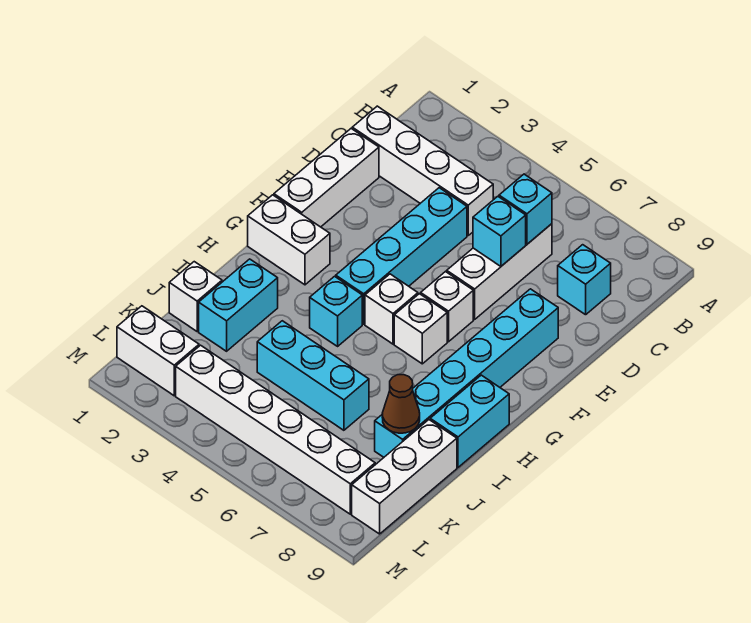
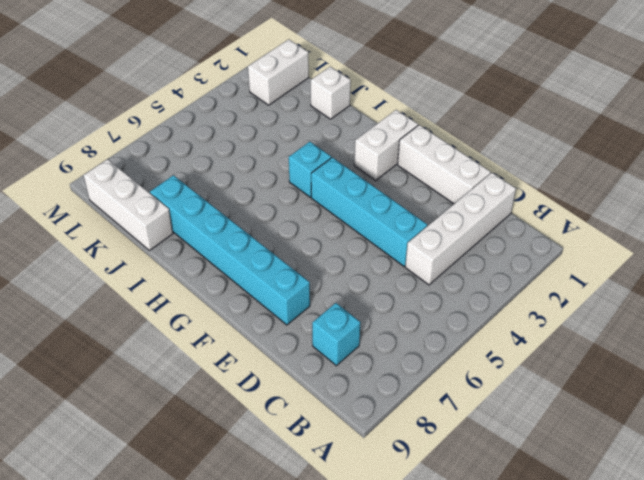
none -> white 1x3 brick [447,224,552,319]
none -> white 1x1 brick [421,272,473,342]
none -> white 1x1 brick [365,274,418,344]

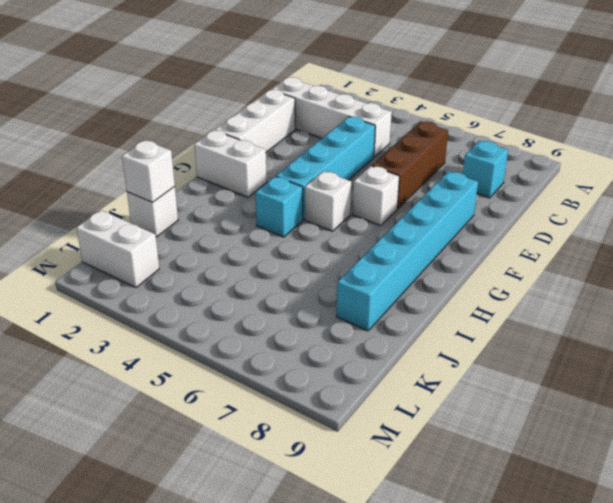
brown 1x3 brick [372,121,448,209] -> white 1x3 brick [447,224,552,319]
white 1x1 brick [122,140,175,202] -> white 1x1 brick moved to [394,294,447,364]
none -> cyan 1x2 brick [430,375,509,467]
none -> cyan 1x2 brick [199,259,278,351]
none -> cyan 1x3 brick [257,321,369,430]

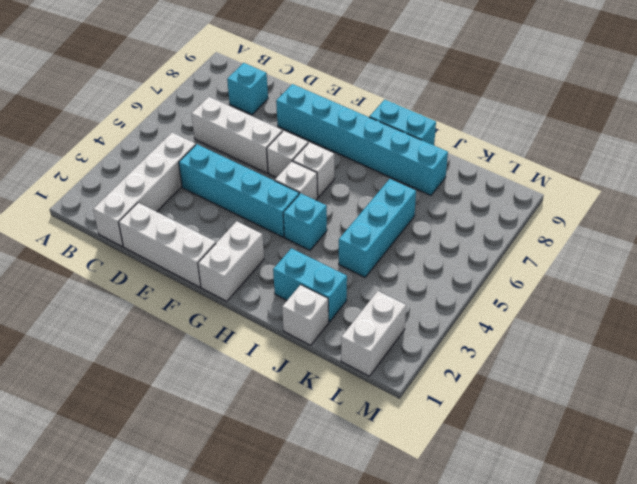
none -> white 1x3 brick [352,420,457,534]
none -> white 1x6 brick [176,345,375,514]
none -> cyan 1x1 brick [499,174,552,244]

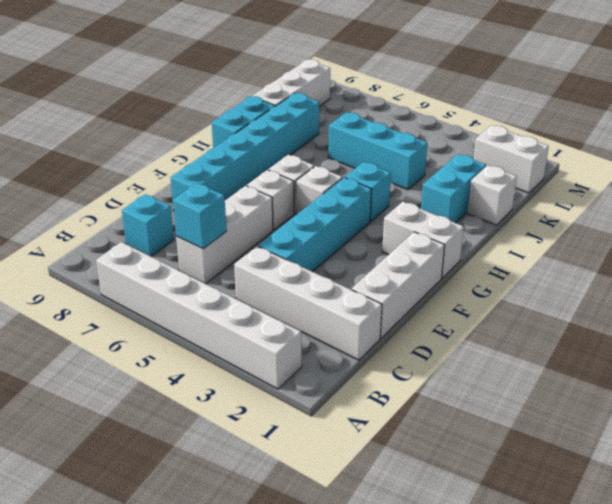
white 1x6 brick [96,242,302,389] -> white 1x6 brick moved to [176,345,375,514]
none -> cyan 1x1 brick [473,196,526,266]
none -> brown 1x1 cone [382,375,420,433]

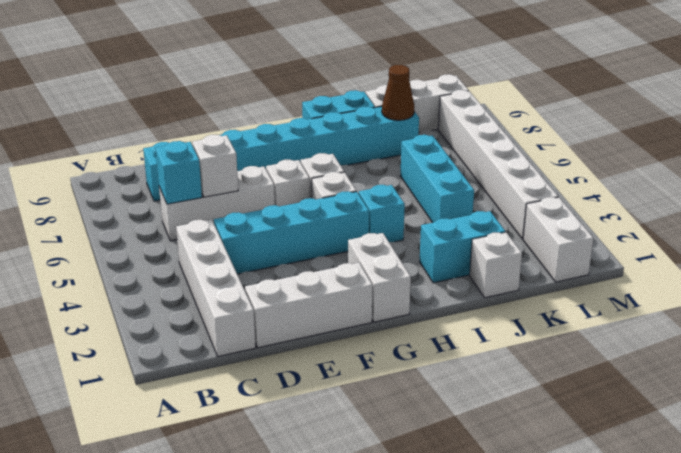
white 1x1 brick [192,135,238,197] -> cyan 1x1 brick [473,196,526,266]

